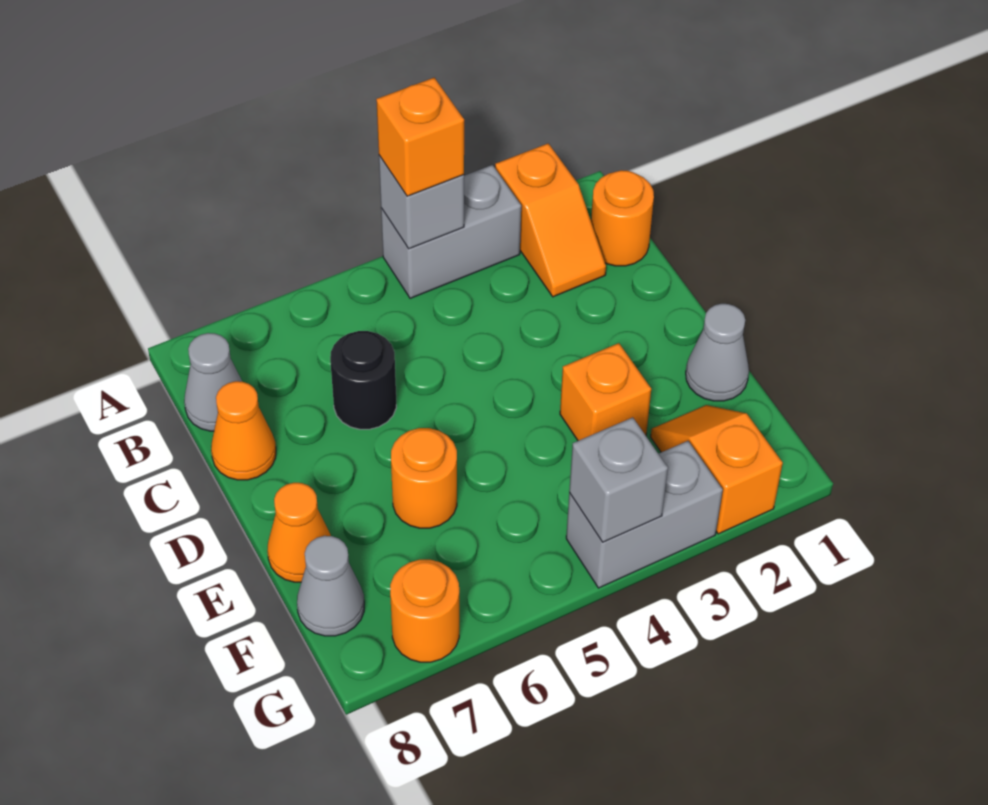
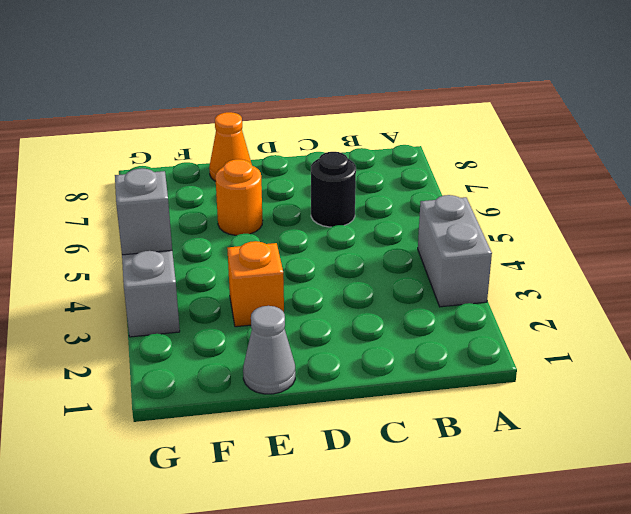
none -> orange 1x2 slope [495,143,606,297]
none -> orange 1x1 round brick [591,170,654,266]
none -> grey 1x1 cone [184,333,242,431]

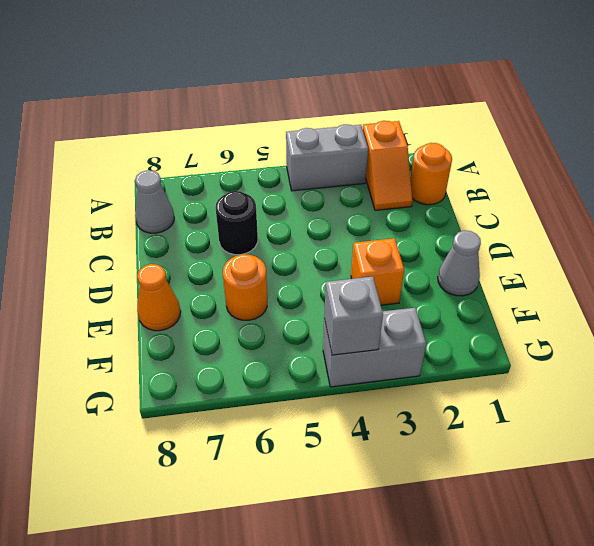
none -> orange 1x1 cone [211,381,276,480]
none -> orange 1x2 slope [651,405,783,534]
none -> grey 1x1 cone [297,536,364,636]

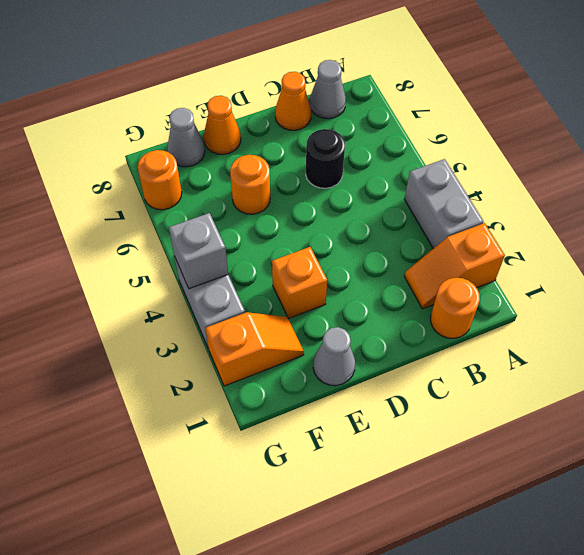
none -> grey 1x1 brick [379,155,464,249]
none -> orange 1x1 brick [376,78,464,196]

